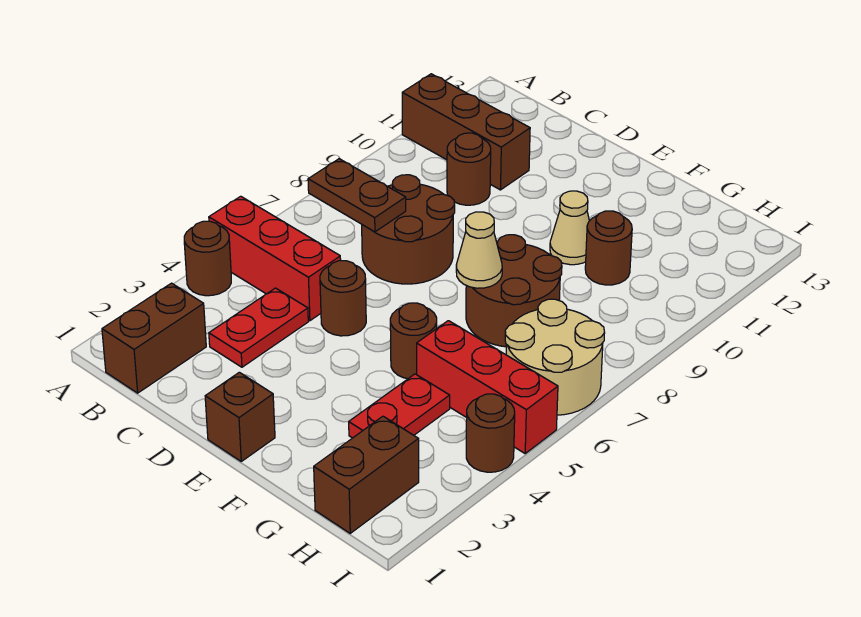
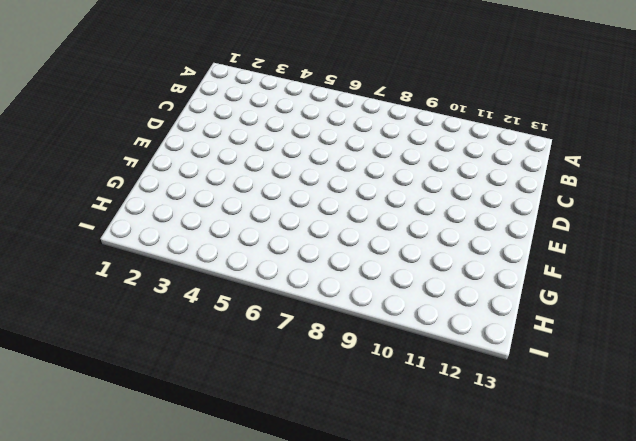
none -> brown 1x1 round brick [184,221,231,296]
none -> red 1x3 brick [209,196,341,321]
none -> brown 1x3 brick [402,74,530,190]

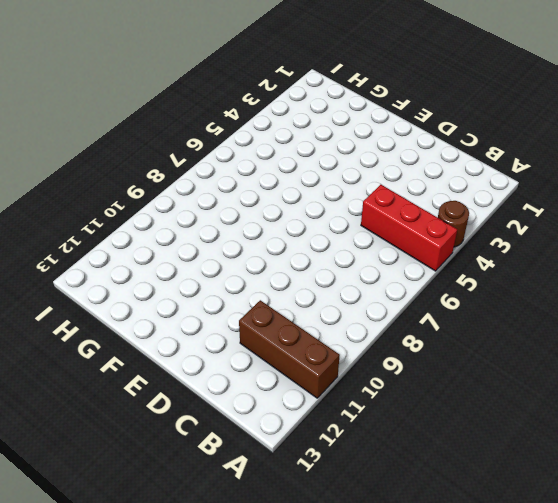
none -> brown 1x2 brick [102,283,206,393]
none -> red 1x2 plate [209,288,308,367]
none -> brown 2x2 round brick [362,175,455,284]

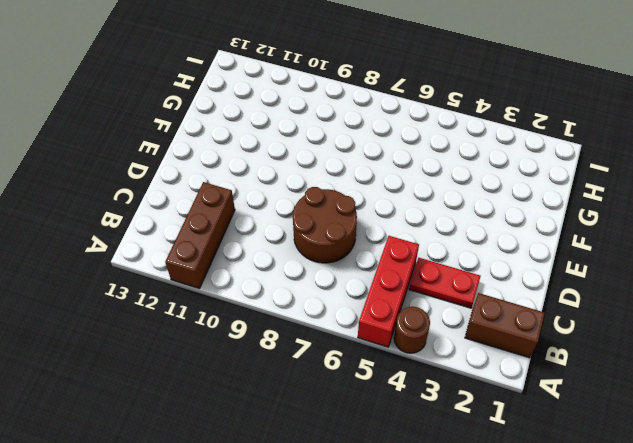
none -> brown 1x1 round brick [447,133,491,205]
none -> brown 1x1 round brick [320,261,366,336]
none -> brown 1x1 brick [205,372,275,461]

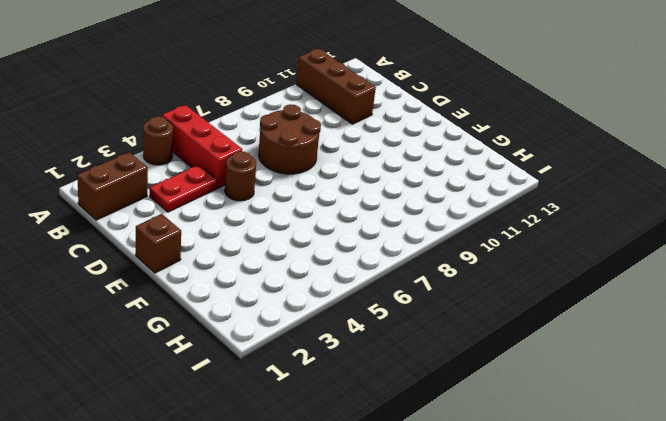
none -> brown 1x1 round brick [447,133,491,205]
none -> brown 1x1 round brick [390,303,437,379]
none -> brown 2x2 round brick [466,235,562,347]

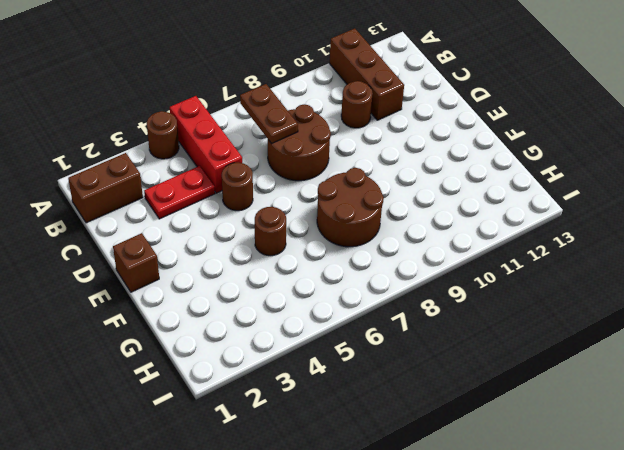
none -> tan 1x1 cone [550,191,589,265]
none -> red 1x2 plate [349,374,450,438]
none -> red 1x3 brick [417,321,558,453]

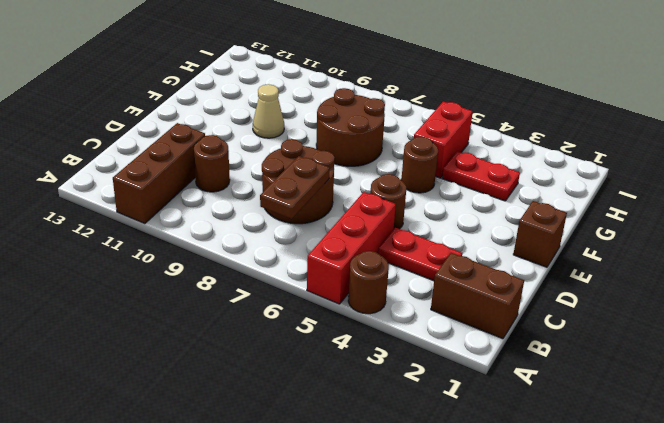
red 1x2 brick [414,101,473,178] -> red 1x3 brick [417,321,558,453]
none -> brown 1x1 round brick [585,211,632,285]
none -> brown 1x2 brick [314,416,419,533]
none -> tan 2x2 round brick [505,299,605,415]

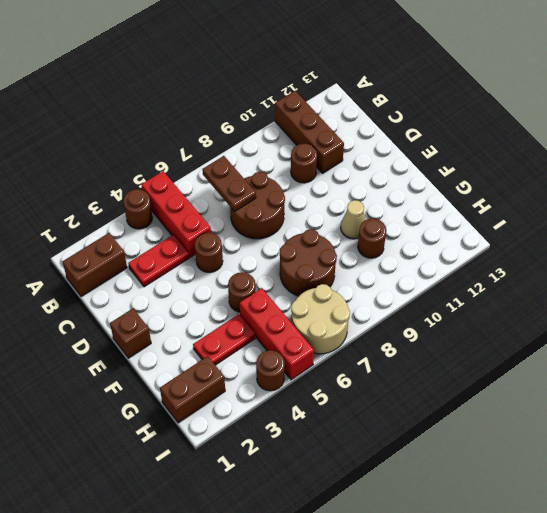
none -> tan 1x1 cone [456,212,502,288]

